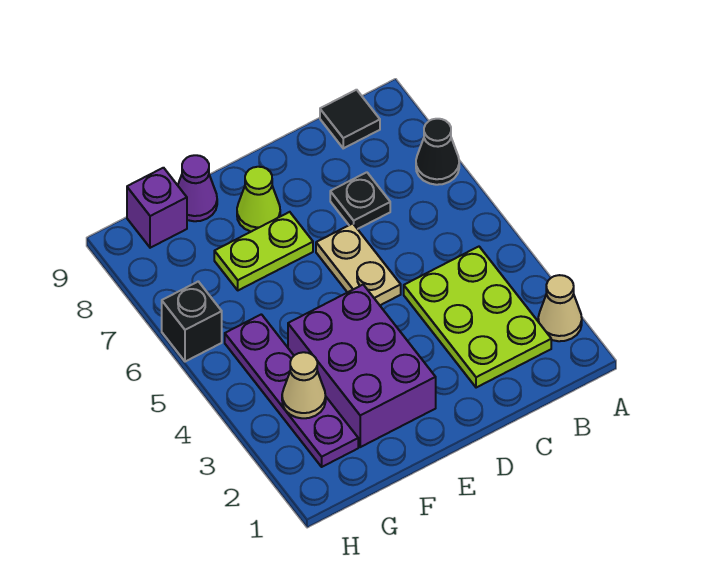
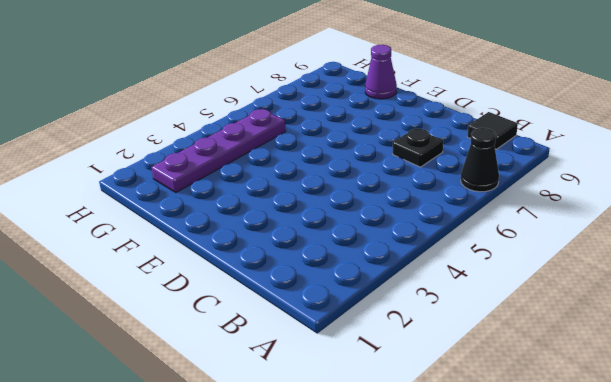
none -> tan 1x1 cone [538,275,582,341]
none -> lime 2x3 plate [404,247,551,388]
none -> tan 1x2 plate [316,223,401,305]

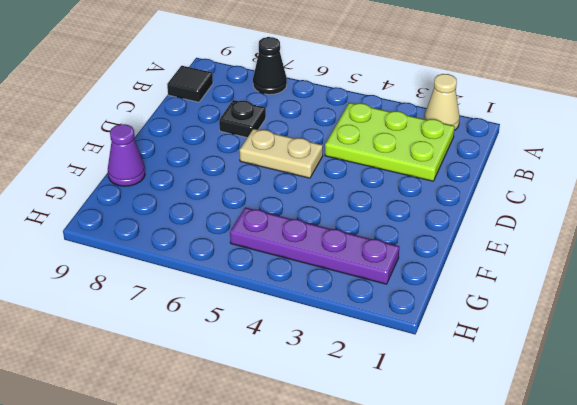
none -> purple 2x3 brick [288,285,436,447]
none -> lime 1x2 plate [214,212,313,290]
none -> lime 1x1 cone [237,167,280,232]

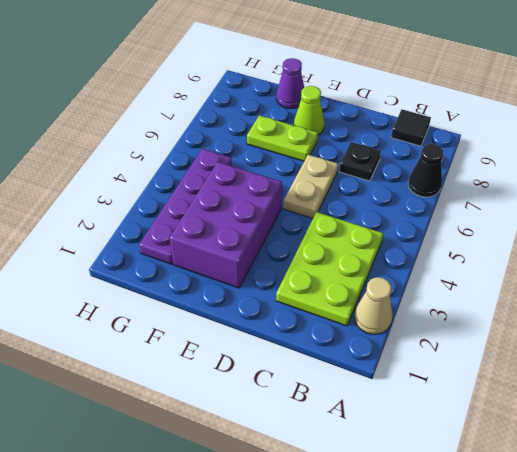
none -> purple 1x1 brick [127,168,187,248]
none -> black 1x1 brick [162,281,222,362]
none -> tan 1x1 cone [282,352,326,418]

